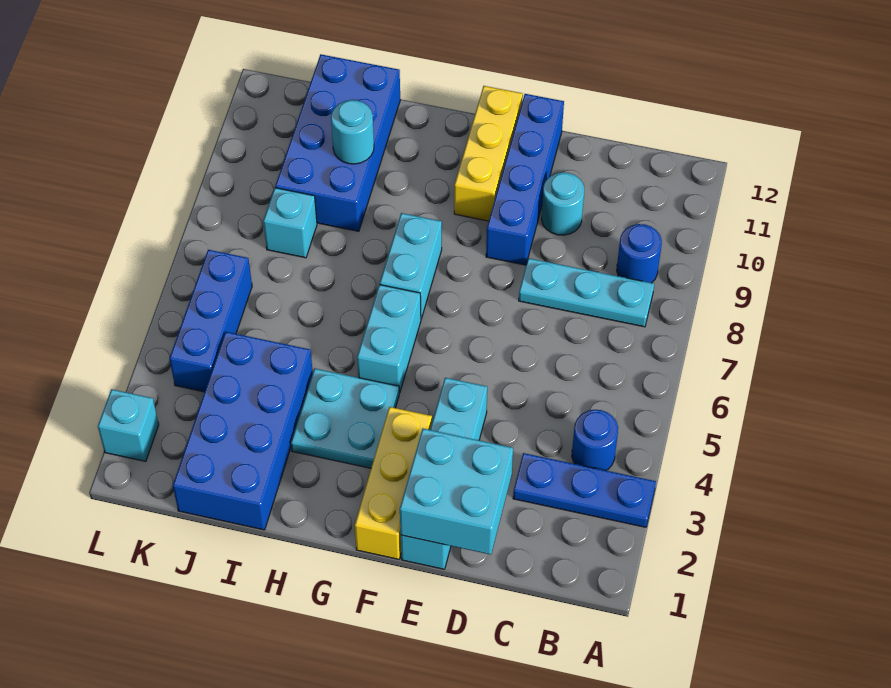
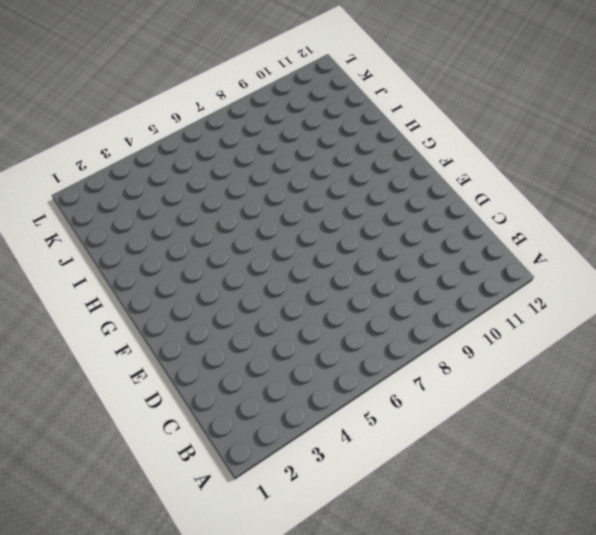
none -> blue 1x3 plate [513,453,656,527]
none -> blue 1x1 round brick [572,410,618,470]
none -> cyan 1x3 plate [519,258,654,327]

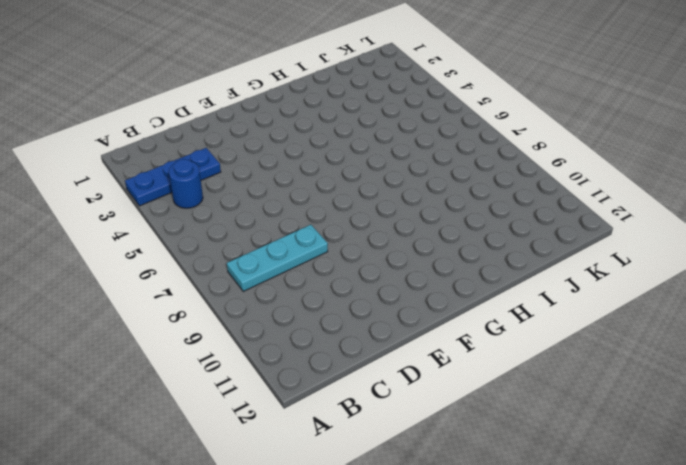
none -> blue 1x1 round brick [617,224,662,283]
none -> cyan 1x1 round brick [541,172,584,235]
none -> cyan 1x4 brick [401,378,487,569]

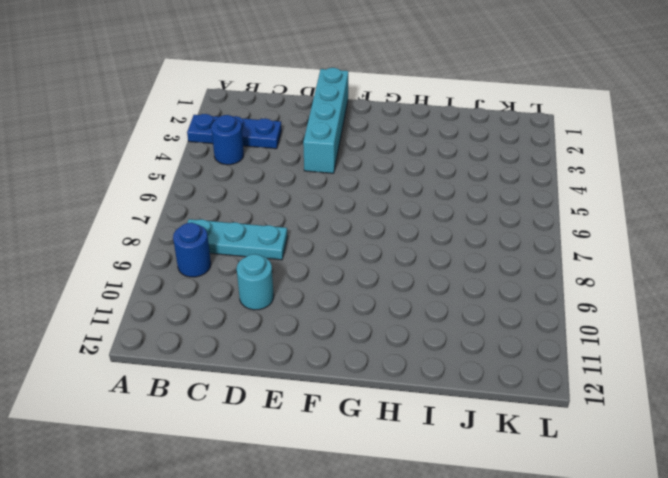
none -> blue 1x4 brick [486,94,564,265]
none -> yellow 1x3 brick [355,407,432,559]
none -> yellow 1x3 brick [454,86,523,221]

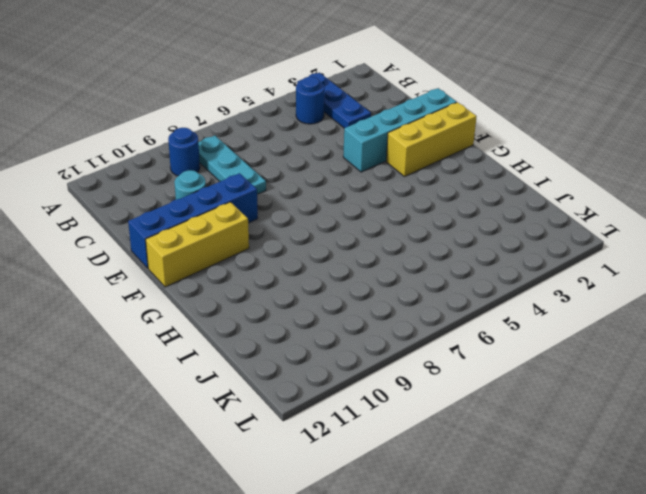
none -> cyan 2x2 plate [291,369,399,468]
none -> cyan 1x2 brick [357,285,421,393]
none -> cyan 1x2 brick [380,213,442,319]

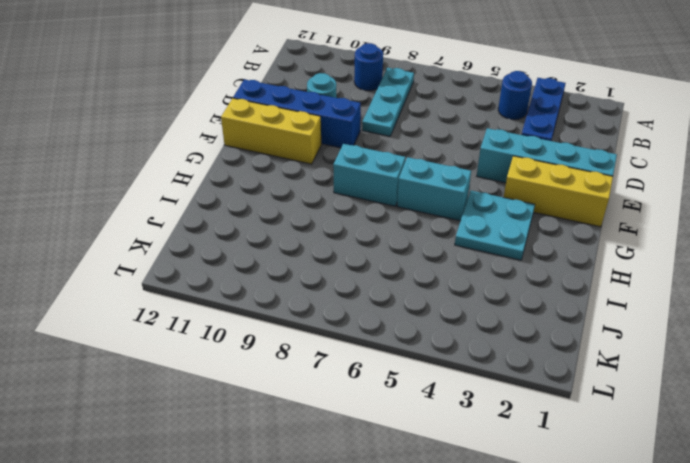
none -> blue 2x4 brick [173,332,313,530]
none -> blue 2x4 brick [275,54,400,231]
none -> cyan 1x1 brick [263,188,317,258]

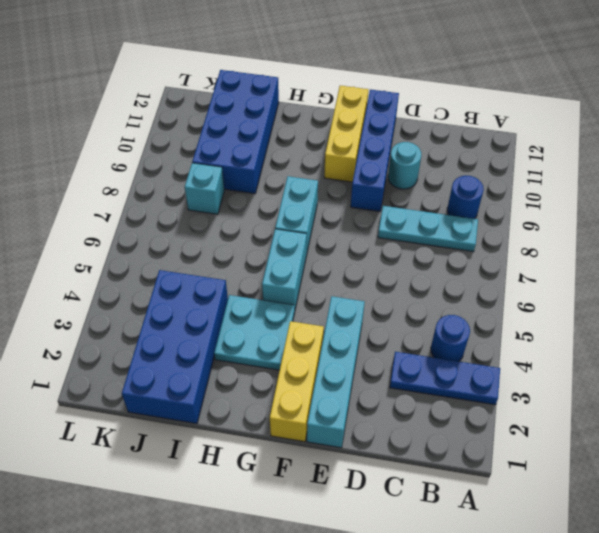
none -> blue 1x3 brick [169,250,252,392]
none -> cyan 1x1 brick [98,389,159,462]
none -> cyan 2x2 brick [400,429,513,555]

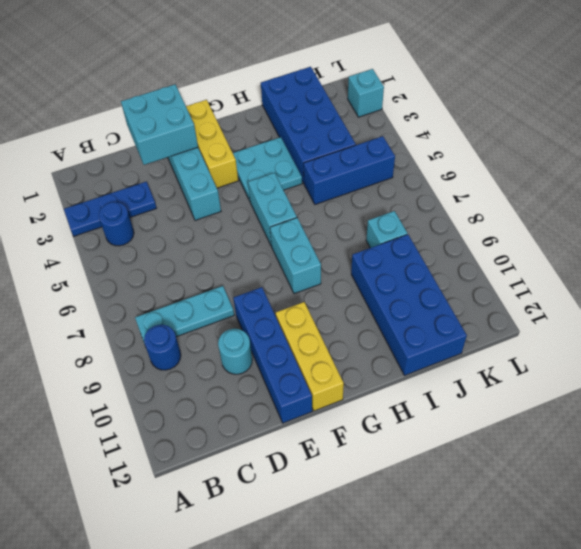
blue 1x3 brick [304,136,395,205] -> blue 1x3 brick turned to [169,250,252,392]
none -> cyan 1x1 round brick [331,100,374,164]

